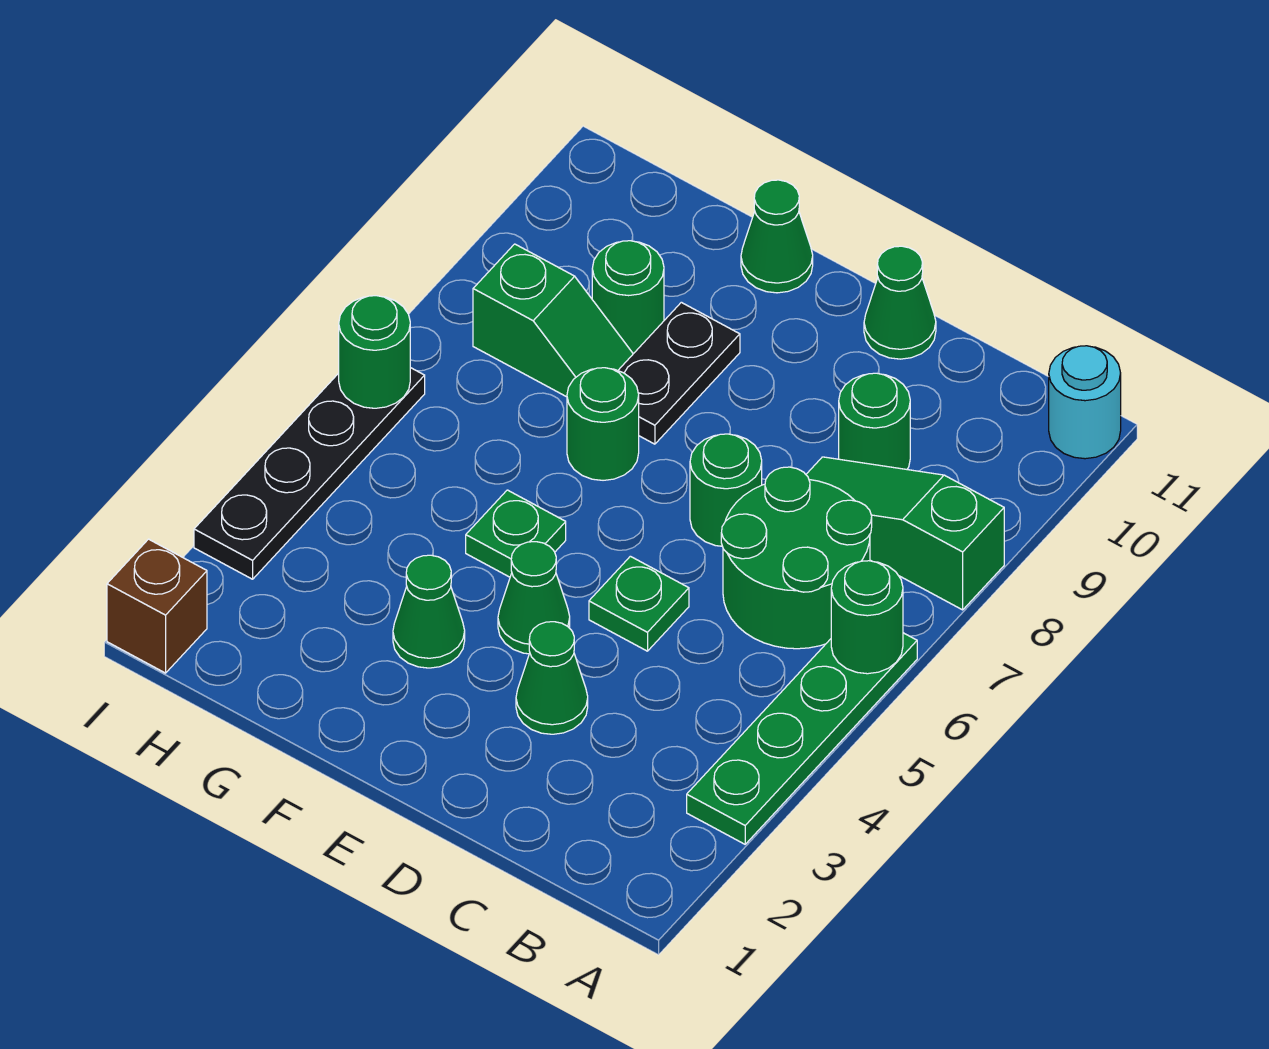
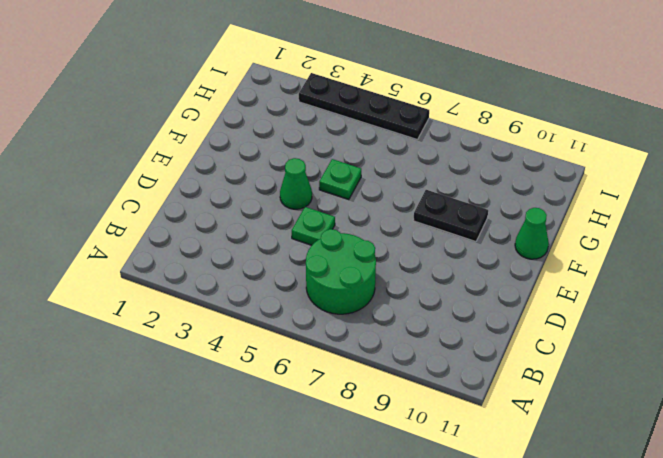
none -> green 1x4 plate [687,633,917,844]
none -> green 1x3 slope [806,457,1004,610]
none -> cyan 1x1 round brick [1049,346,1121,459]

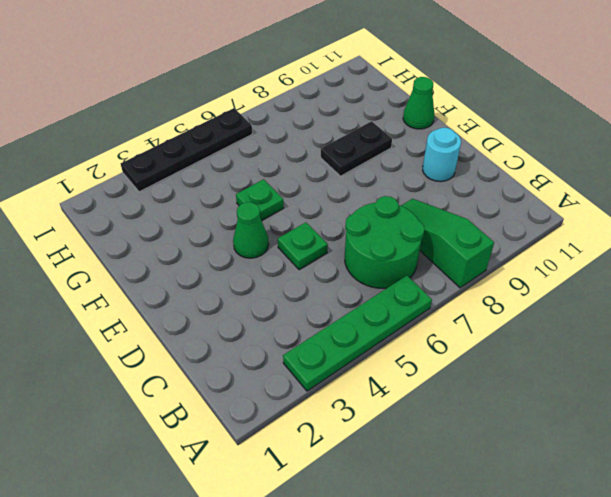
cyan 1x1 round brick [423,128,461,182] -> cyan 1x1 round brick moved to [1049,346,1121,459]
none -> green 1x1 round brick [839,373,910,469]
none -> green 1x1 cone [516,622,588,734]
none -> green 1x1 round brick [690,434,762,546]

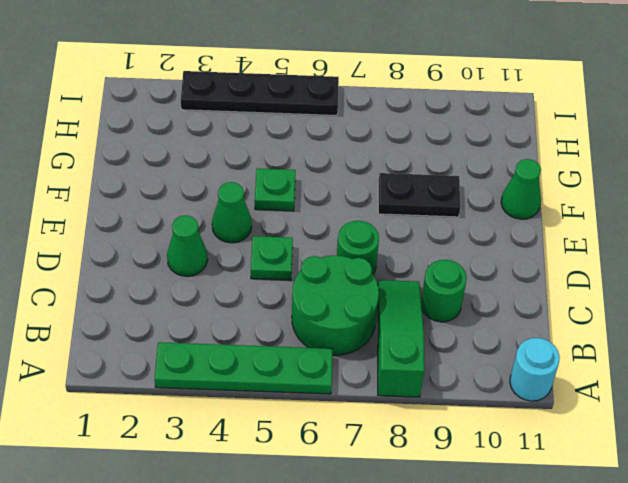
none -> green 1x1 cone [864,246,936,359]
none -> green 1x1 cone [393,555,465,668]
none -> green 1x1 round brick [567,368,639,480]

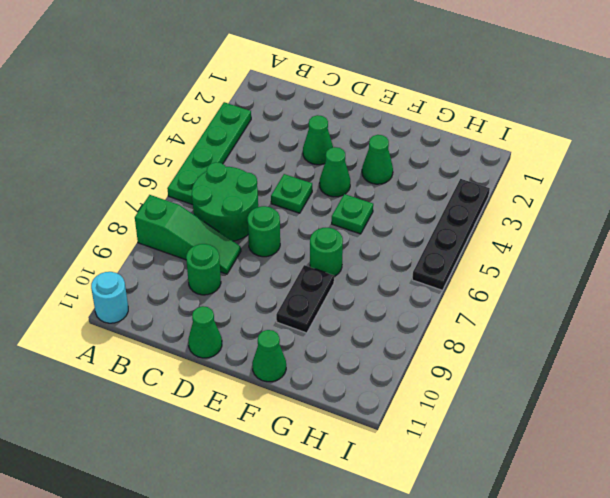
none -> green 1x2 slope [473,244,633,397]
none -> green 1x1 round brick [592,241,664,353]
none -> brown 1x1 brick [107,539,207,673]

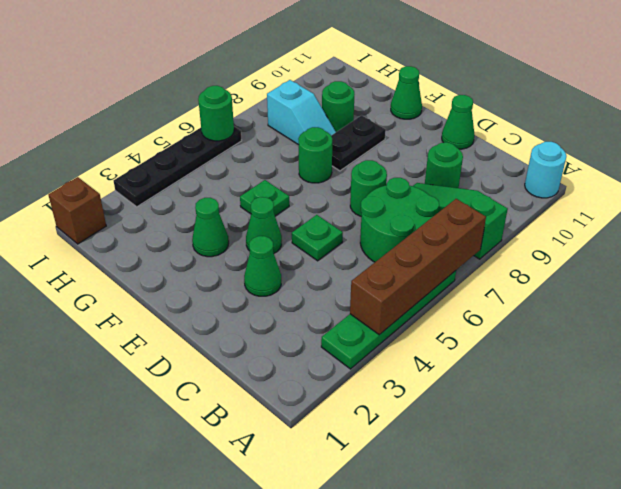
brown 1x4 brick [350,199,486,335] -> green 1x1 round brick [831,561,903,674]
cyan 1x2 slope [267,80,336,145] -> green 1x2 slope [473,244,633,397]

